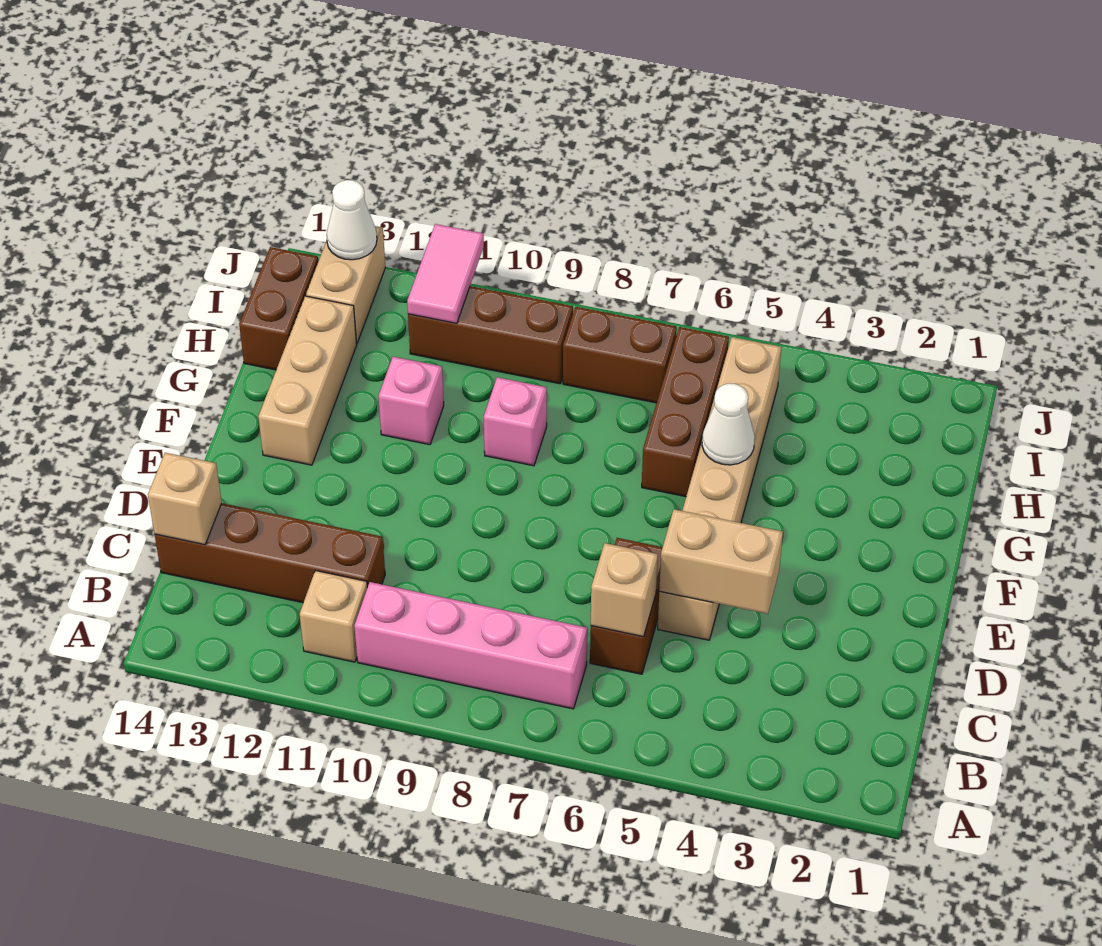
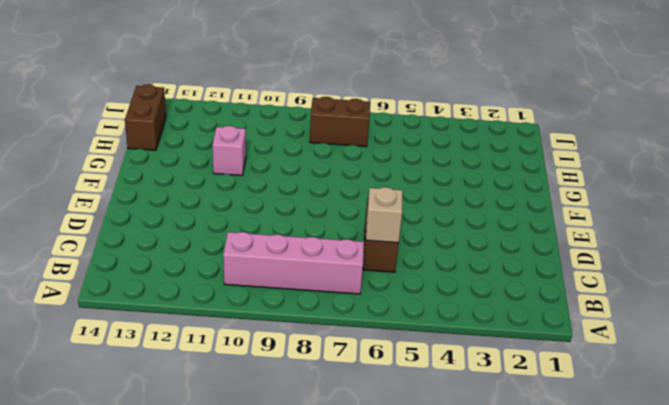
none -> tan 1x1 brick [300,571,367,662]
none -> brown 1x4 brick [155,503,385,603]
none -> tan 1x6 brick [658,337,781,640]

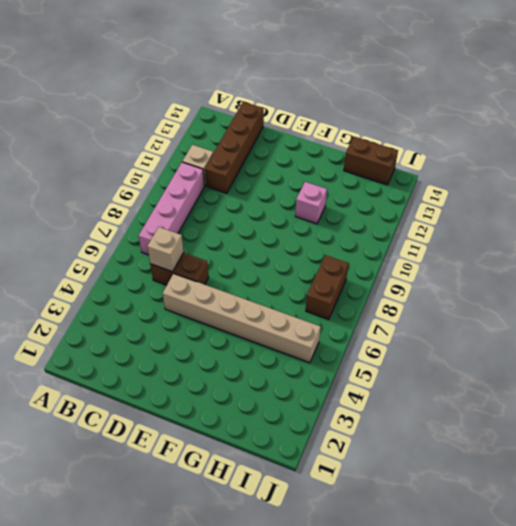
none -> tan 1x3 brick [258,296,357,465]
none -> brown 1x3 brick [642,327,729,497]
none -> pink 1x1 brick [484,377,547,466]

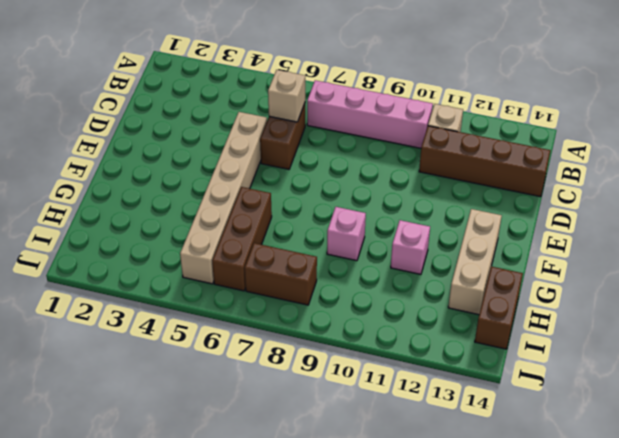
none -> brown 1x3 brick [408,286,573,384]
none -> tan 1x2 brick [306,226,385,343]
none -> tan 1x1 brick [148,453,222,545]

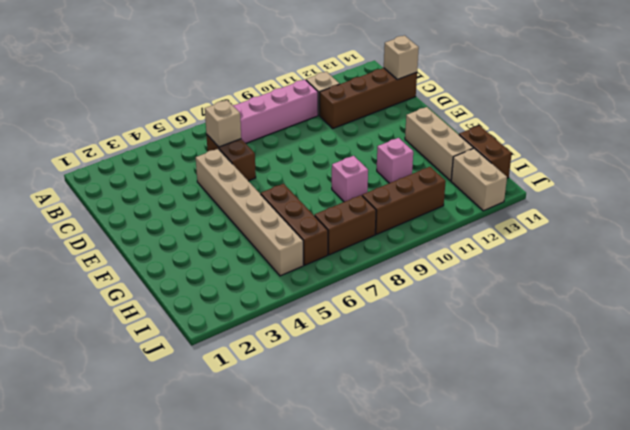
none -> tan 1x2 brick [659,509,783,614]
none -> white 1x1 cone [702,383,755,465]
none -> pink 1x2 tile [407,224,484,323]

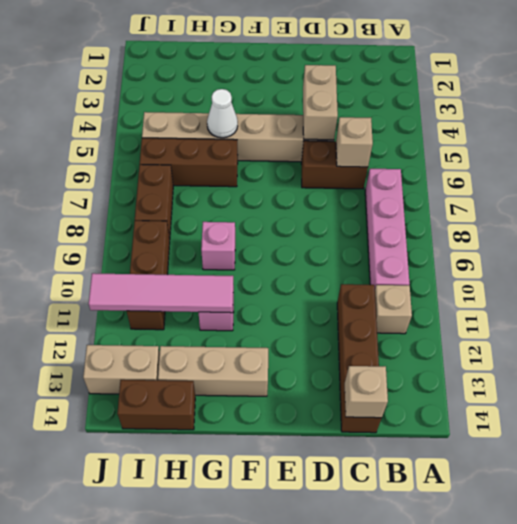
pink 1x4 tile [89,273,233,313] -> pink 1x2 tile [407,224,484,323]
none -> white 1x1 cone [327,180,377,260]

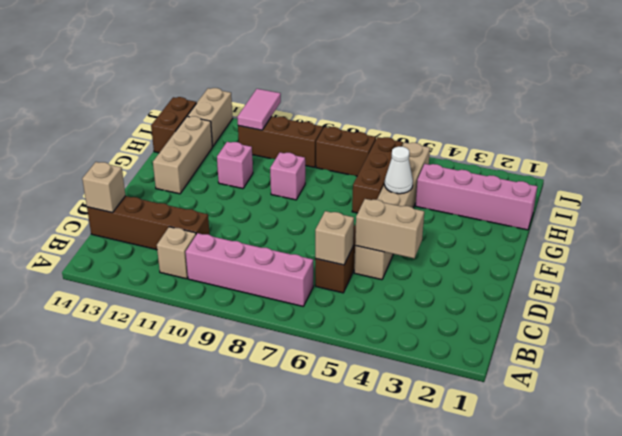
pink 1x4 brick [416,164,537,230] -> none
none -> white 1x1 cone [327,180,377,260]

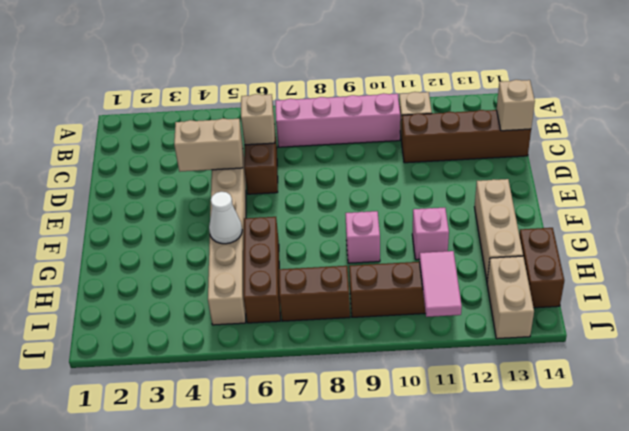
none -> white 1x1 cone [327,180,377,260]

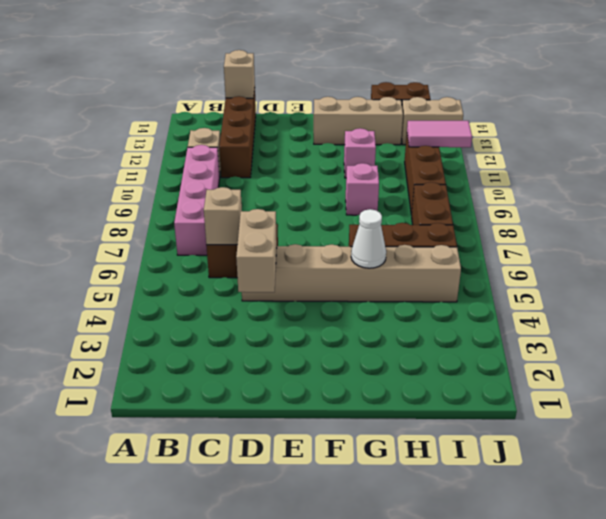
none -> white 1x1 cone [327,180,377,260]

